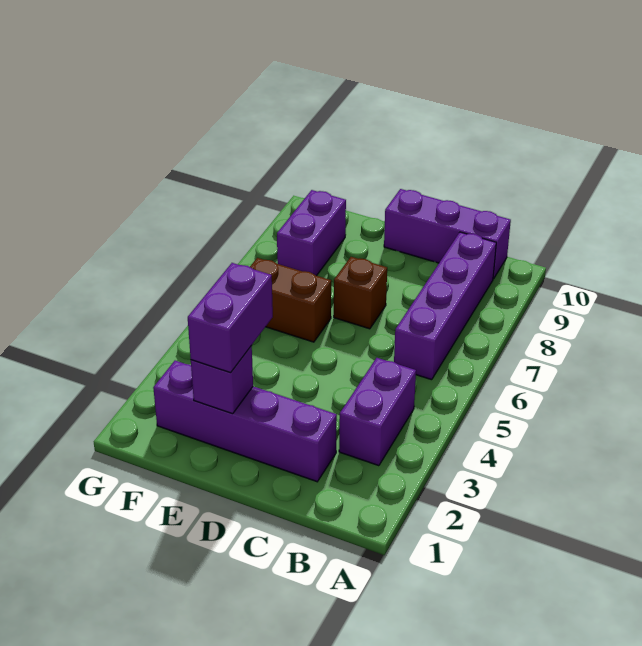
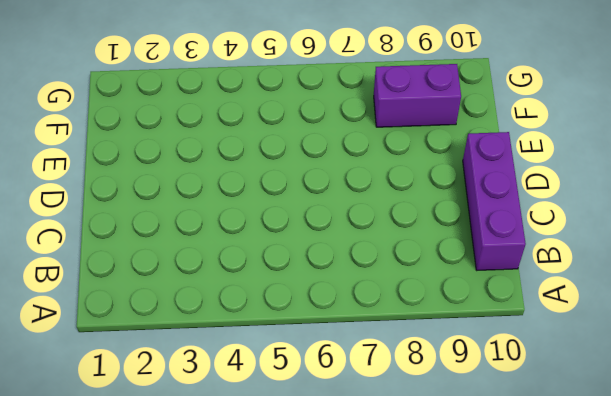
none -> purple 1x2 brick [339,358,416,466]
none -> purple 1x4 brick [394,232,496,380]

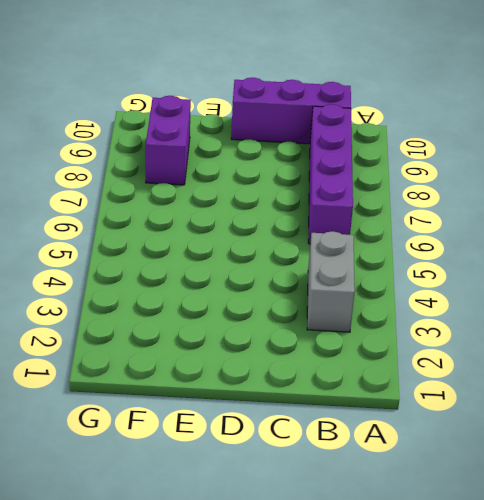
grey 1x2 brick [307,231,355,332] -> purple 1x2 brick [339,358,416,466]
none -> purple 1x4 brick [153,361,337,482]
none -> brown 1x1 brick [334,257,387,329]

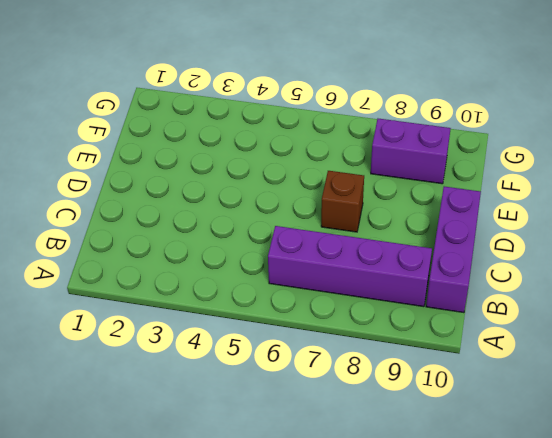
none -> purple 1x2 brick [339,358,416,466]
none -> purple 1x4 brick [153,361,337,482]

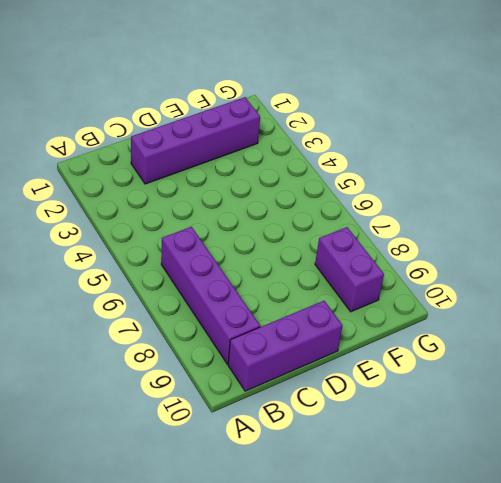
none -> purple 1x2 brick [339,358,416,466]
none -> brown 1x1 brick [334,257,387,329]

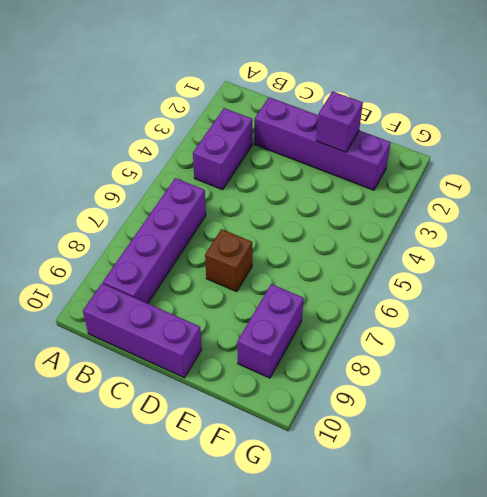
none -> brown 1x2 brick [250,258,331,342]
none -> purple 1x2 brick [188,263,273,373]

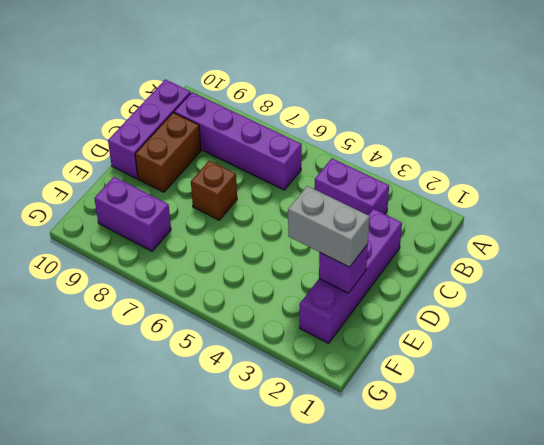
brown 1x2 brick [135,113,201,192] -> brown 1x2 brick moved to [250,258,331,342]
grey 1x2 brick [288,186,369,267] -> purple 1x2 brick [188,263,273,373]

